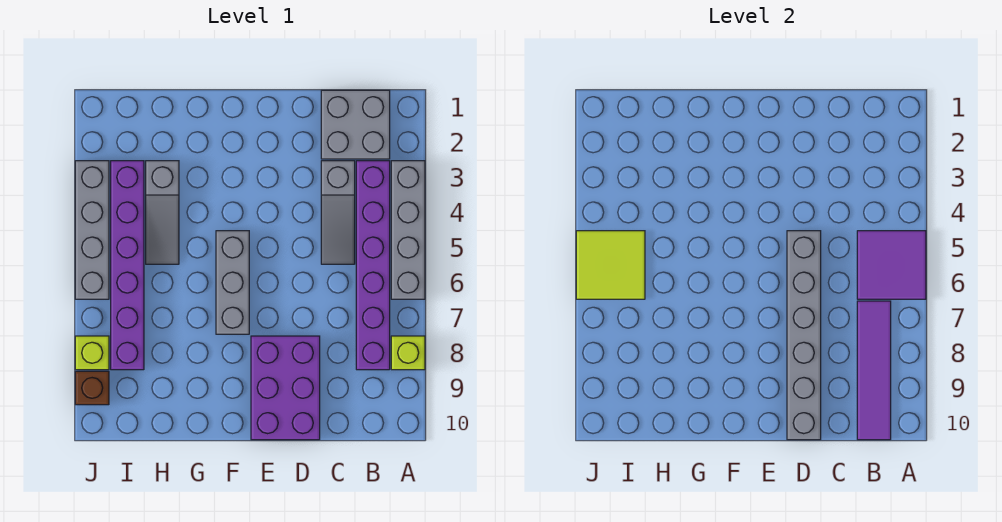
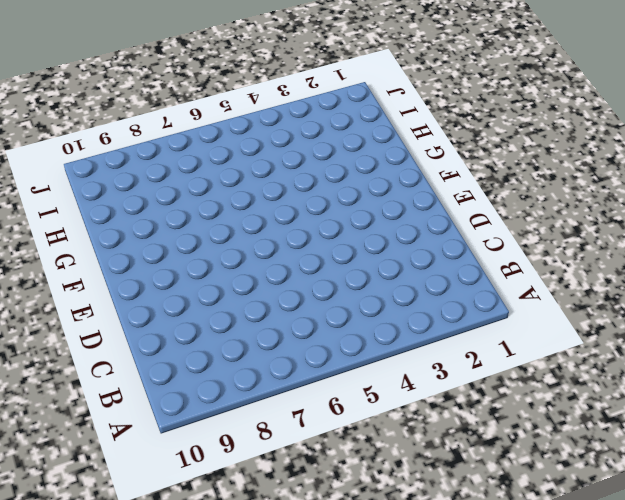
none -> grey 1x4 brick [391,161,425,299]
none -> lime 1x1 brick [391,336,425,370]
none -> grey 2x2 brick [321,90,390,159]

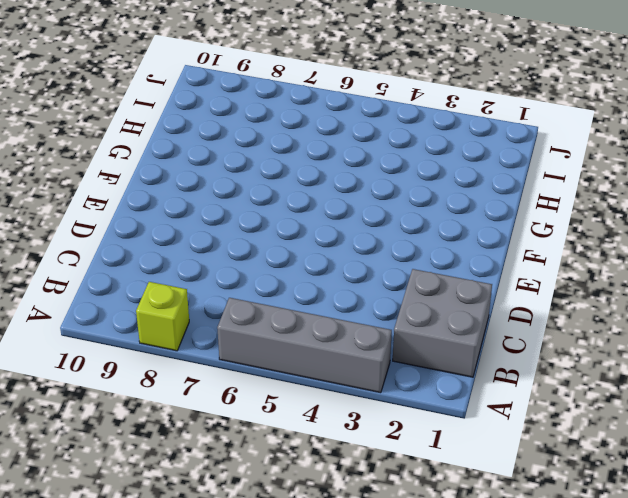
none -> purple 1x6 brick [356,161,390,370]
none -> grey 1x3 slope [321,161,355,264]
none -> purple 2x3 brick [251,336,320,440]

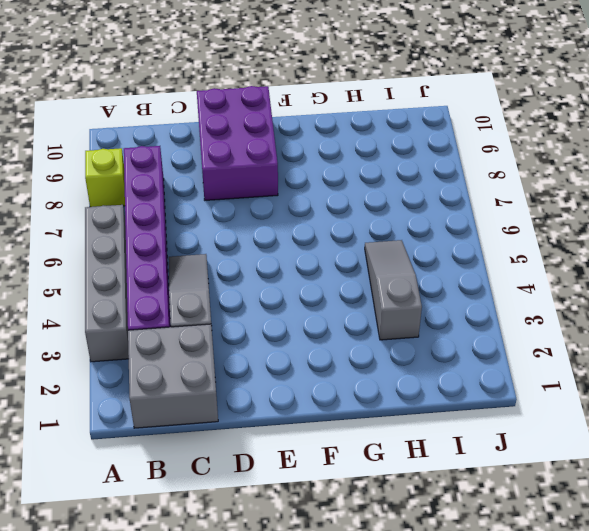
none -> grey 1x3 brick [216,231,249,334]
none -> purple 1x6 brick [111,161,144,370]
none -> grey 1x4 brick [75,161,109,299]

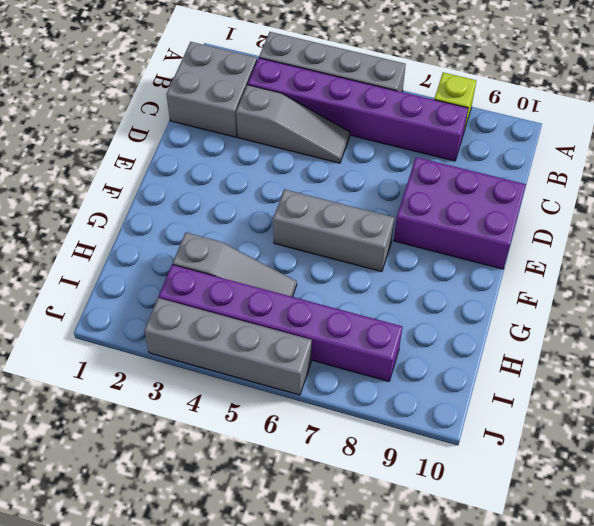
none -> lime 1x1 brick [75,336,109,370]
none -> brown 1x1 brick [75,371,109,405]
none -> purple 2x2 tile [857,231,926,299]

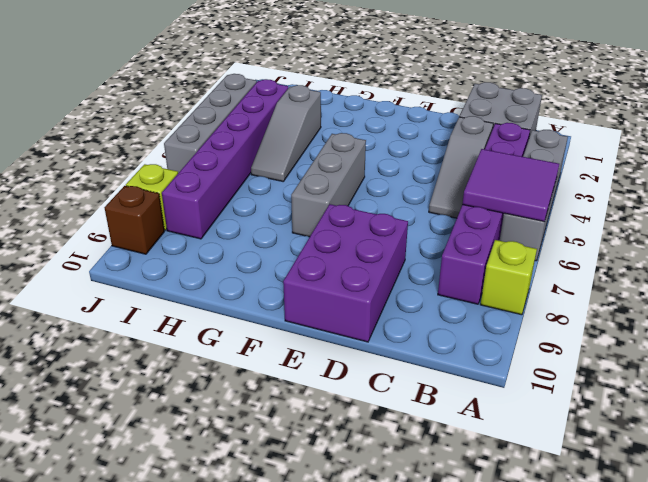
none -> purple 1x4 tile [857,301,891,440]
none -> grey 1x6 brick [787,231,821,440]
none -> lime 2x2 tile [576,231,645,299]

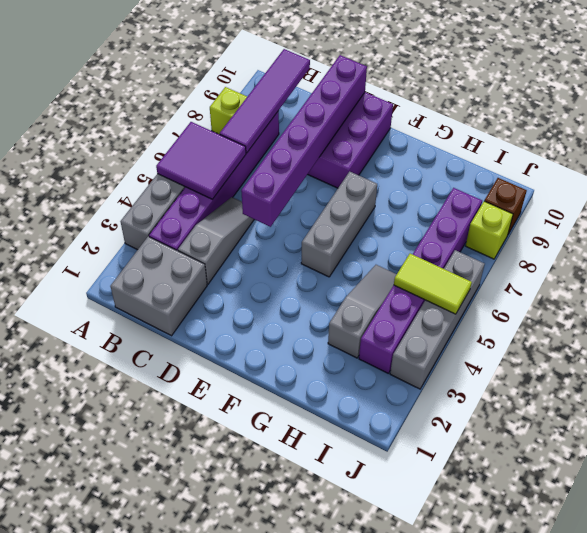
purple 1x6 brick [241,55,367,227] -> grey 1x6 brick [787,231,821,440]
lime 1x2 tile [394,254,472,314] -> lime 2x2 tile [576,231,645,299]

